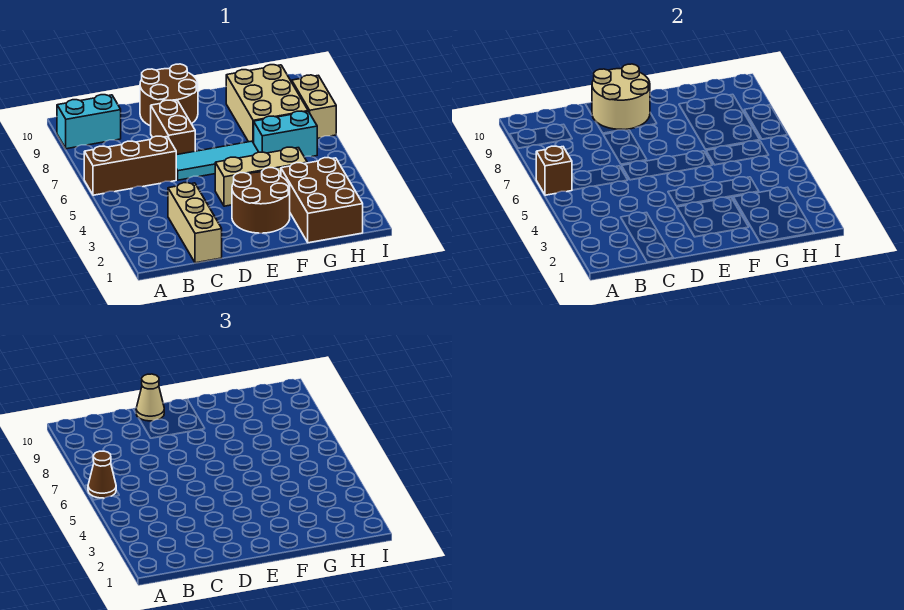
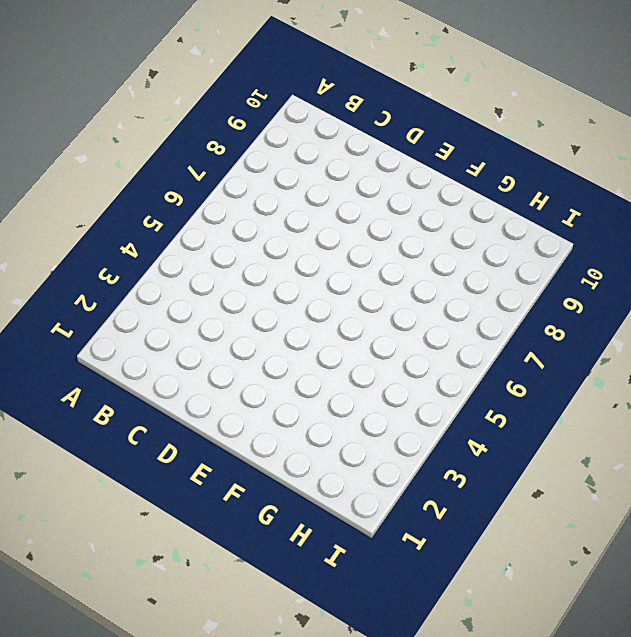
none -> brown 1x3 brick [84,136,176,195]
none -> cyan 1x2 brick [57,95,121,149]
none -> tan 1x3 brick [168,183,222,263]

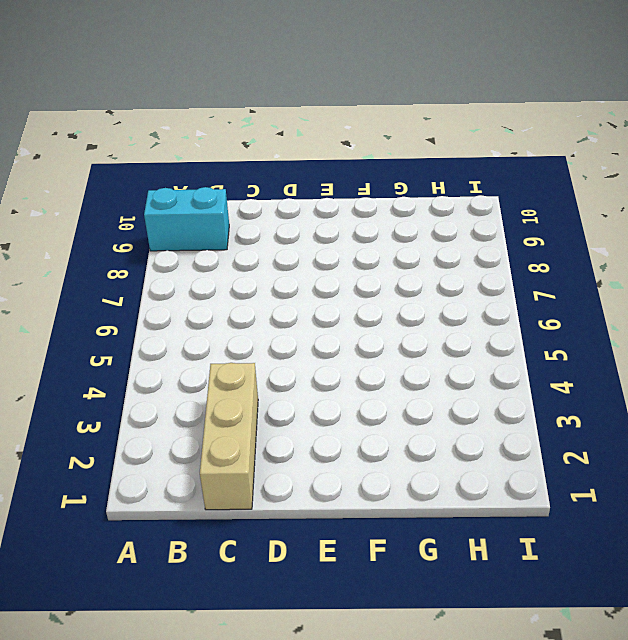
none -> brown 1x3 brick [84,136,176,195]
none -> cyan 1x3 tile [176,141,258,180]
none -> brown 1x2 brick [151,100,195,155]

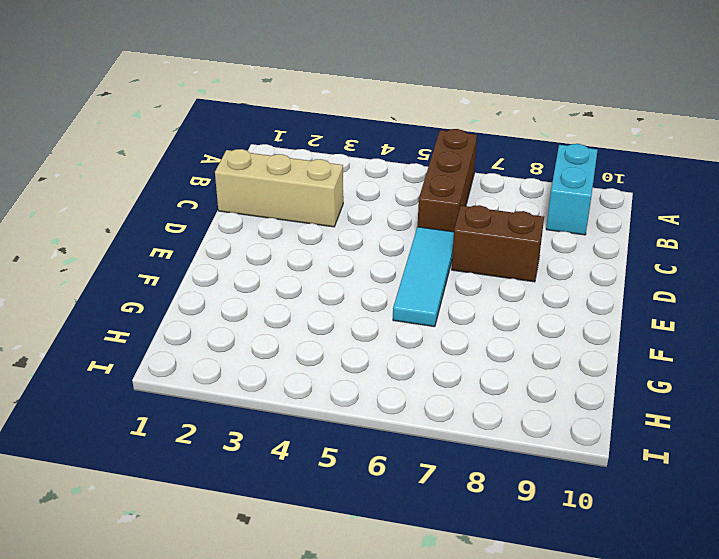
none -> brown 2x2 round brick [140,64,198,126]
none -> brown 2x2 round brick [232,168,290,233]
none -> tan 1x3 brick [215,147,307,206]

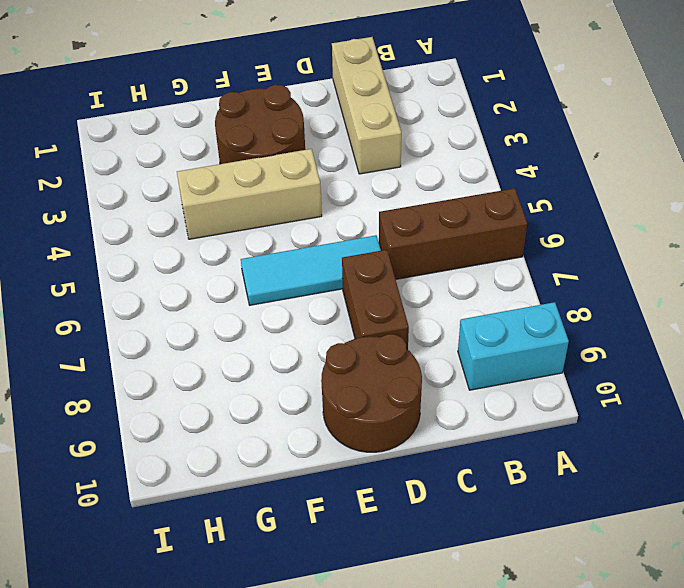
none -> brown 2x3 brick [281,158,363,243]
none -> cyan 1x2 brick [254,111,317,157]
none -> tan 2x3 brick [226,65,308,143]

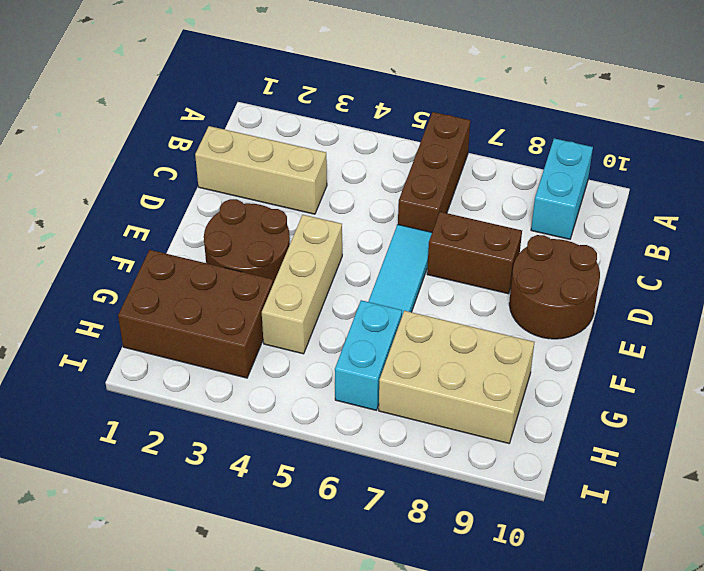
none -> tan 1x2 brick [292,75,336,138]
none -> brown 1x1 brick [536,146,572,195]
none -> tan 2x2 round brick [592,64,650,130]

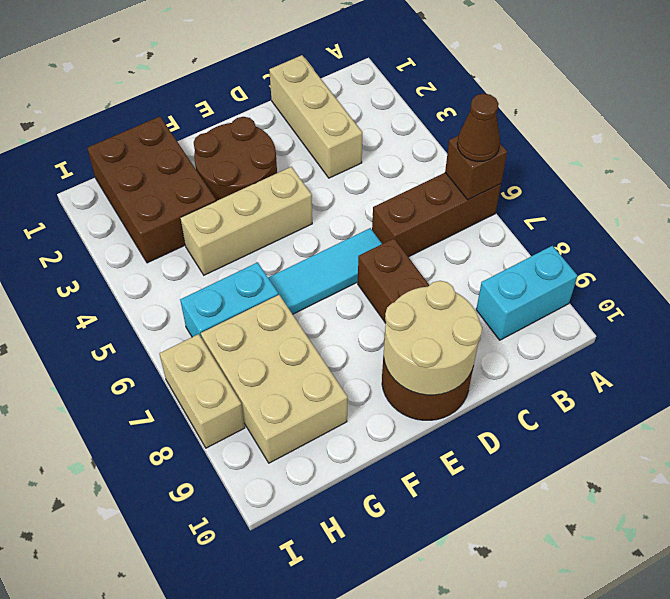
none -> tan 1x1 cone [136,374,164,421]

